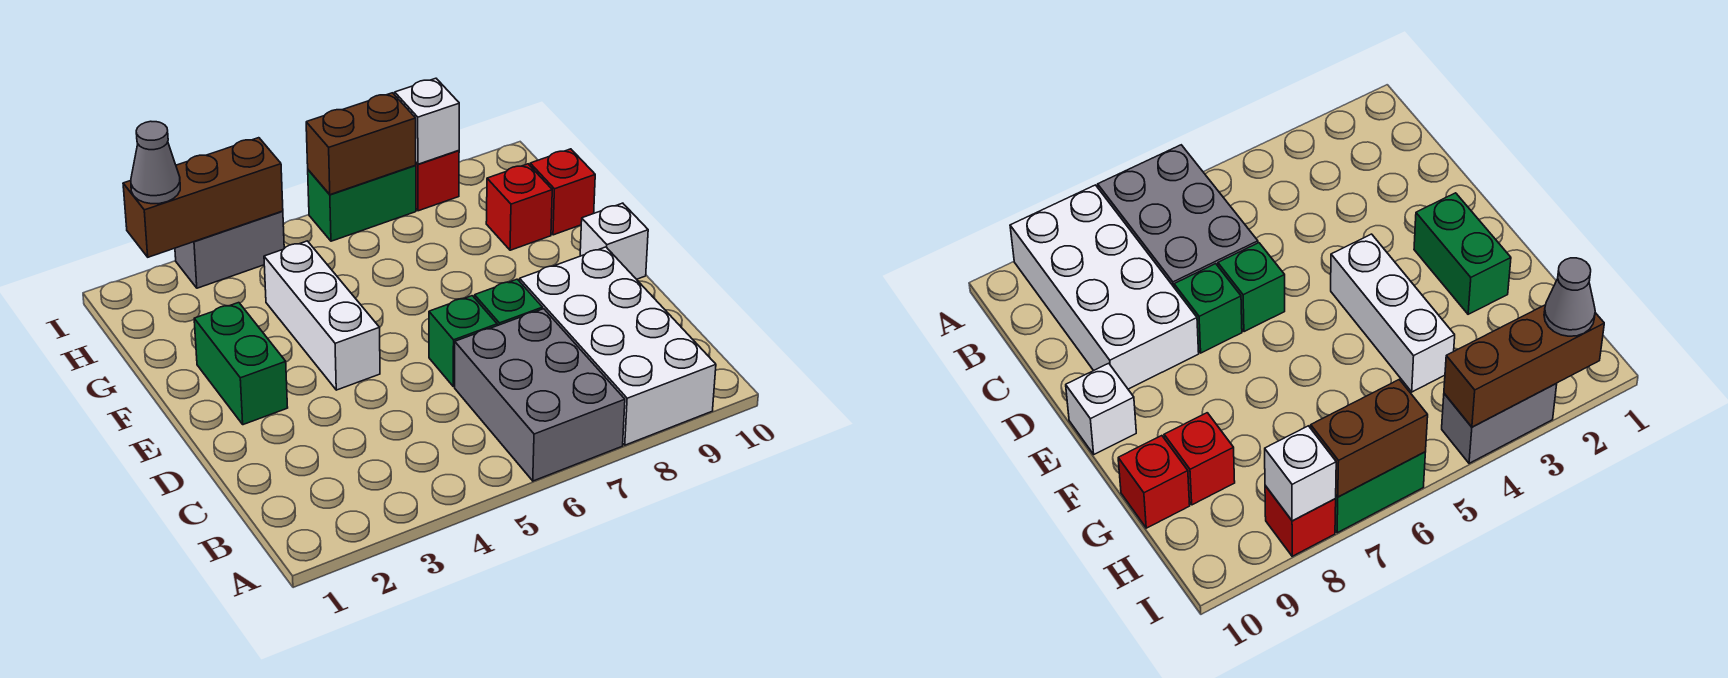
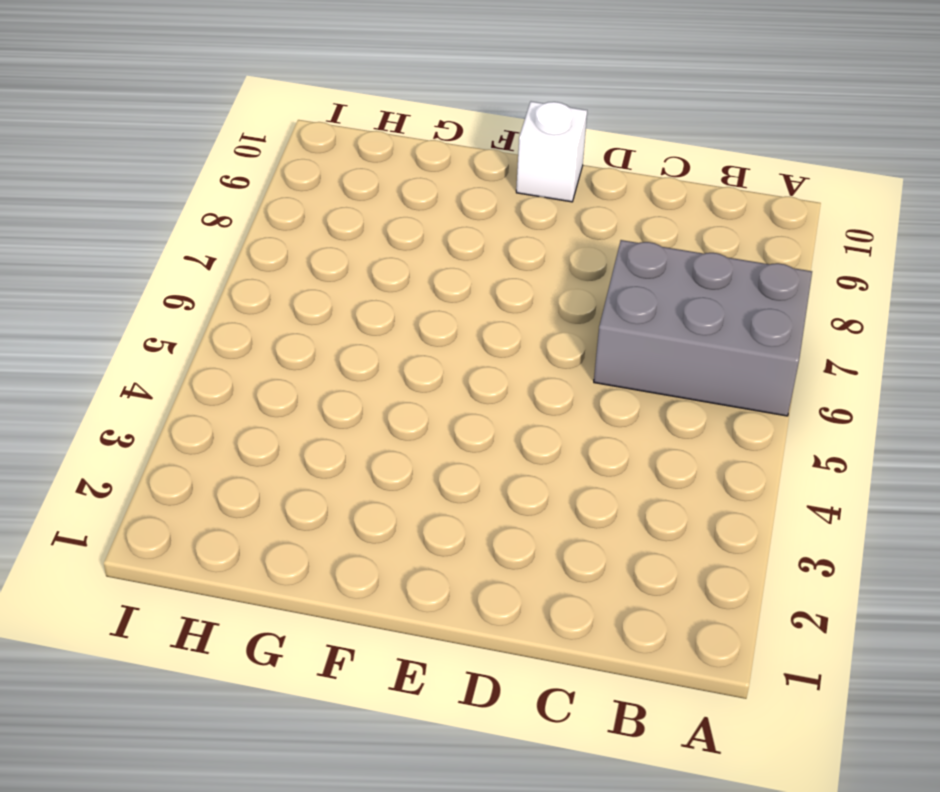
none -> white 2x4 brick [520,247,716,445]
none -> green 1x1 brick [429,296,497,387]
none -> green 1x1 brick [475,279,543,326]

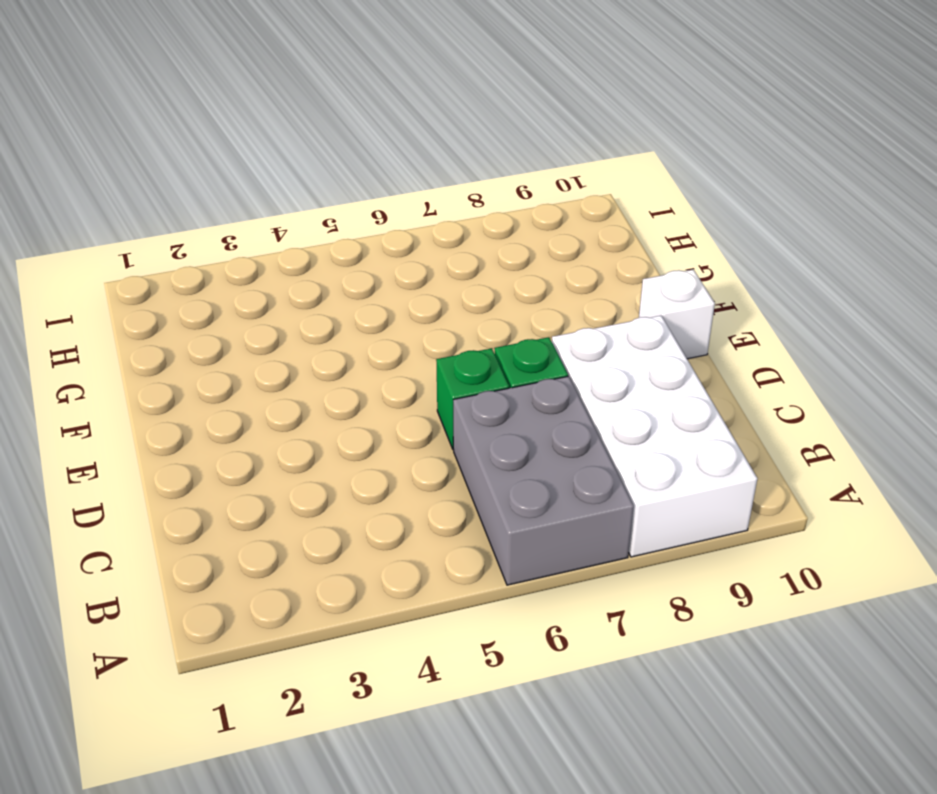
none -> green 1x2 brick [194,303,288,425]
none -> white 1x3 brick [264,241,380,390]
none -> red 1x1 brick [486,164,552,250]

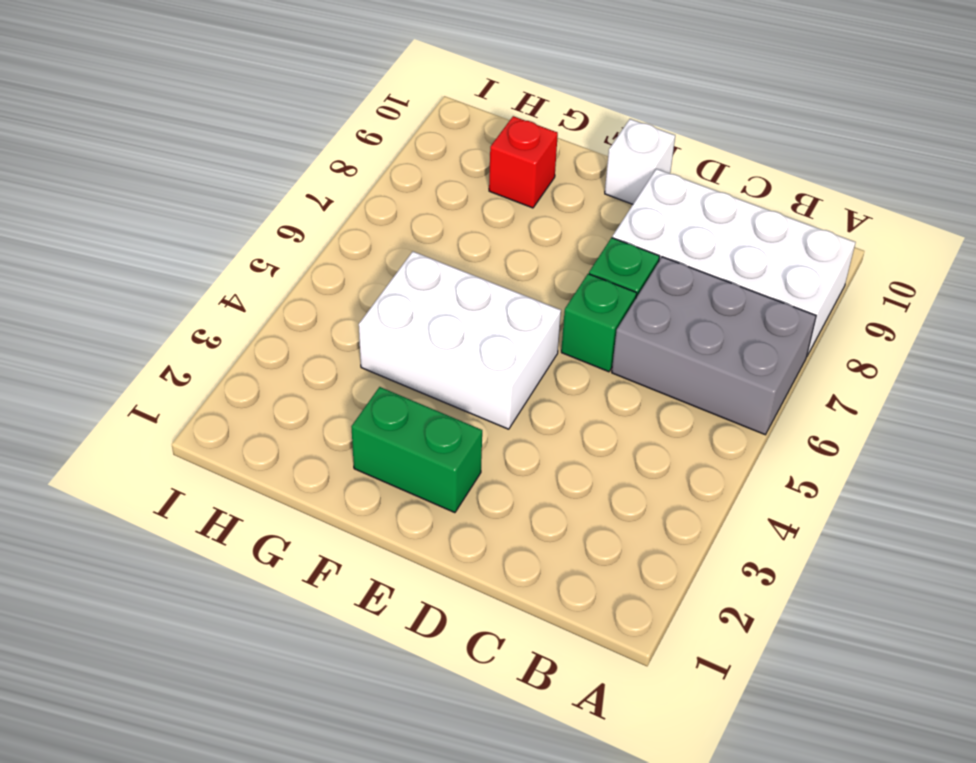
white 2x3 brick [359,251,561,429] -> white 1x3 brick [264,241,380,390]
none -> red 1x1 brick [530,149,595,235]
none -> grey 1x2 brick [175,211,284,288]
none -> green 1x2 brick [308,165,416,241]

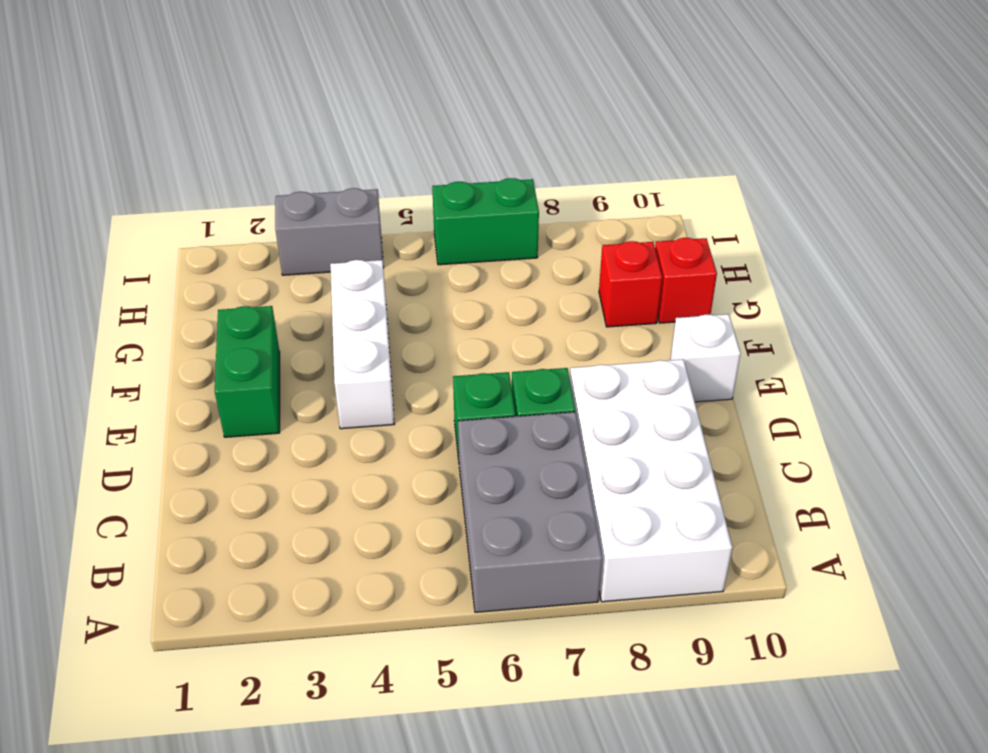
none -> red 1x1 brick [416,150,459,211]
none -> brown 1x3 brick [123,138,283,257]
none -> brown 1x2 brick [306,93,416,195]

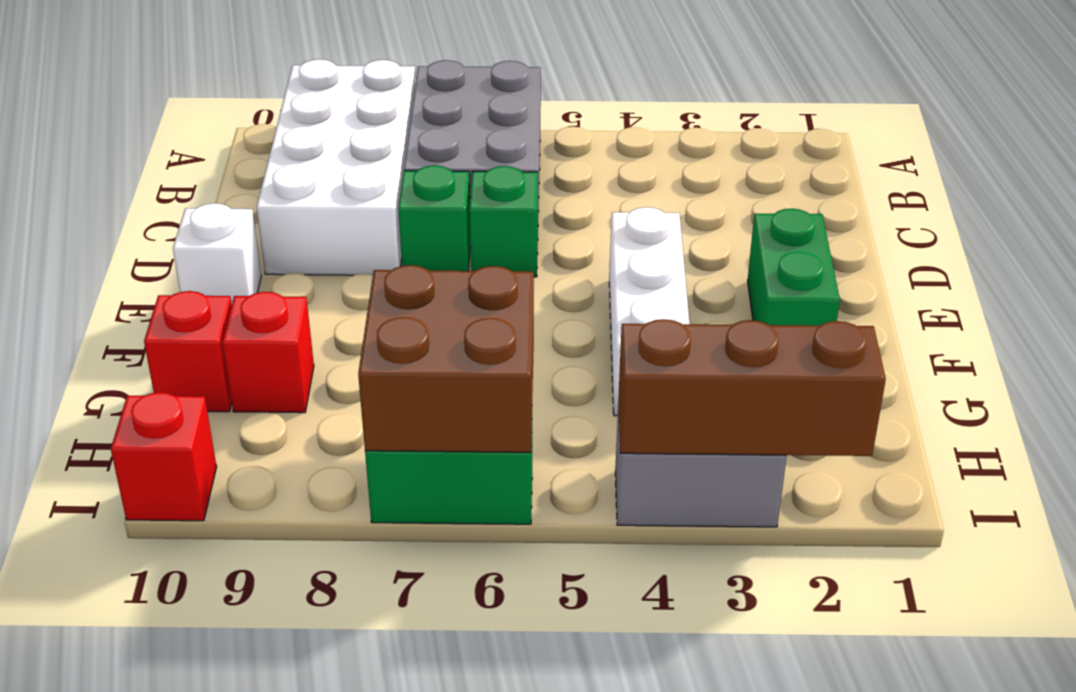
brown 2x2 brick [358,265,534,452] -> brown 1x2 brick [306,93,416,195]
red 1x1 brick [111,392,217,521] -> red 1x1 brick moved to [416,150,459,211]
none -> white 1x1 brick [395,78,459,164]
none -> grey 1x1 cone [131,121,180,204]

